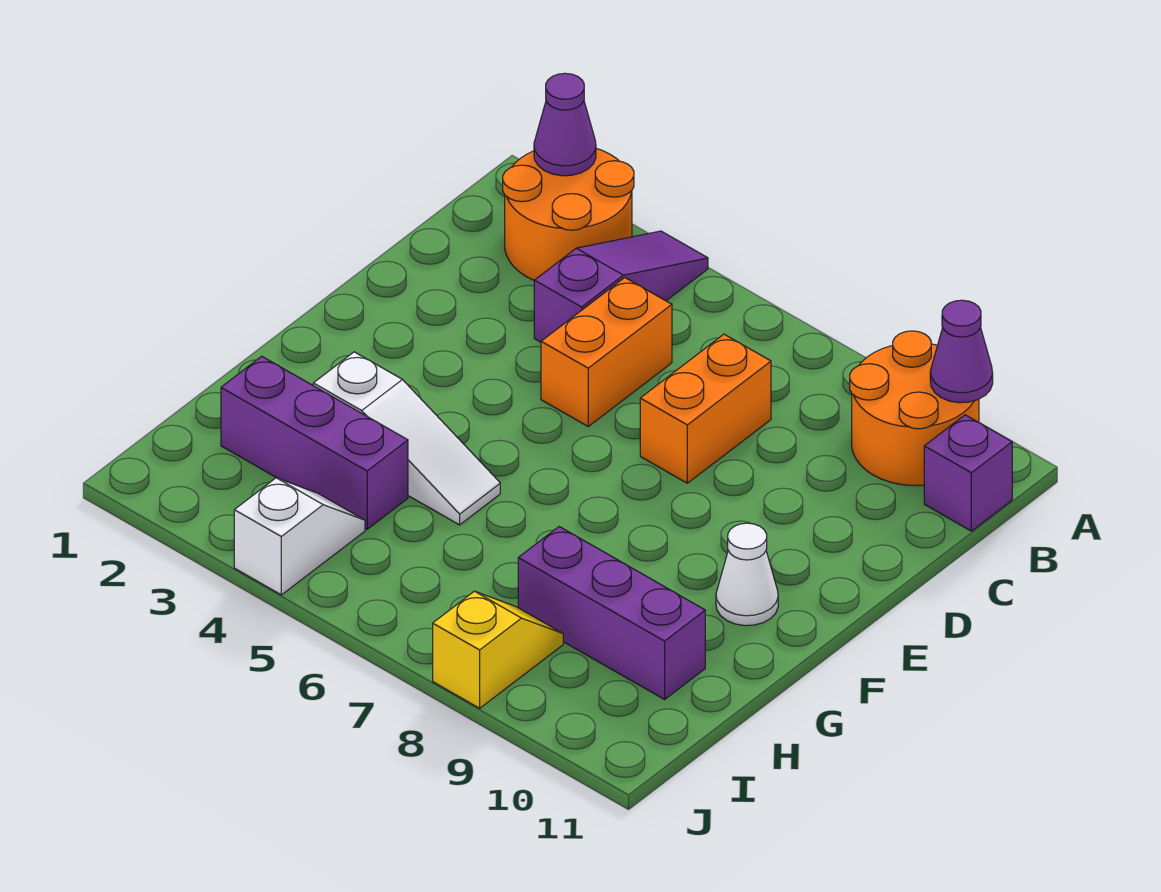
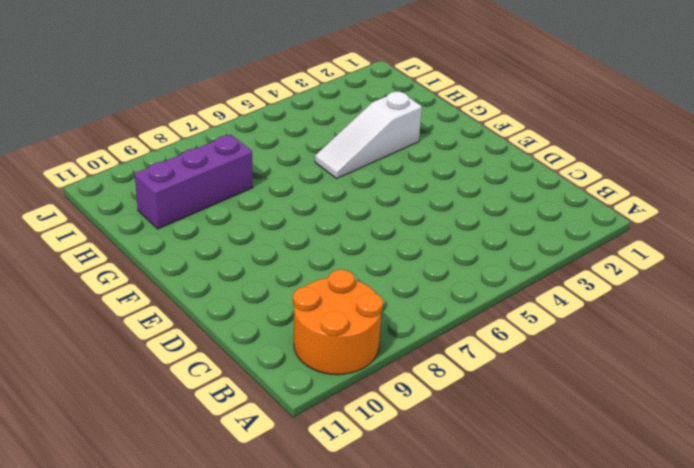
none -> orange 2x2 round brick [503,149,634,280]
none -> purple 1x3 slope [534,231,708,342]
none -> purple 1x1 brick [924,415,1012,531]

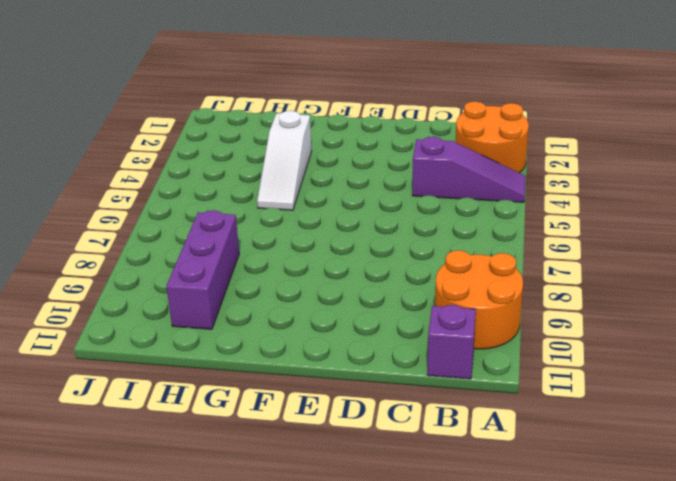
none -> orange 1x2 brick [541,278,672,426]
none -> orange 1x2 brick [640,334,771,483]
none -> white 1x1 cone [716,523,778,626]

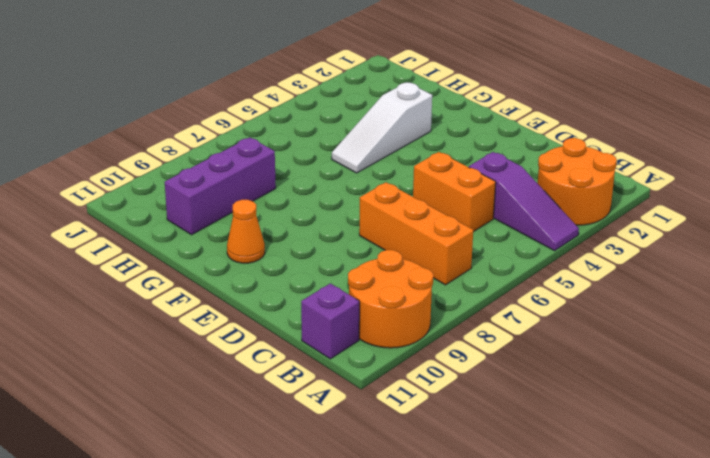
orange 1x3 brick [359,182,473,285] -> orange 1x2 brick [640,334,771,483]
orange 1x1 cone [227,200,265,263] -> white 1x1 cone [716,523,778,626]
none -> purple 1x3 brick [221,356,408,529]
none -> white 1x2 slope [234,478,365,595]
none -> yellow 1x2 slope [433,591,563,708]

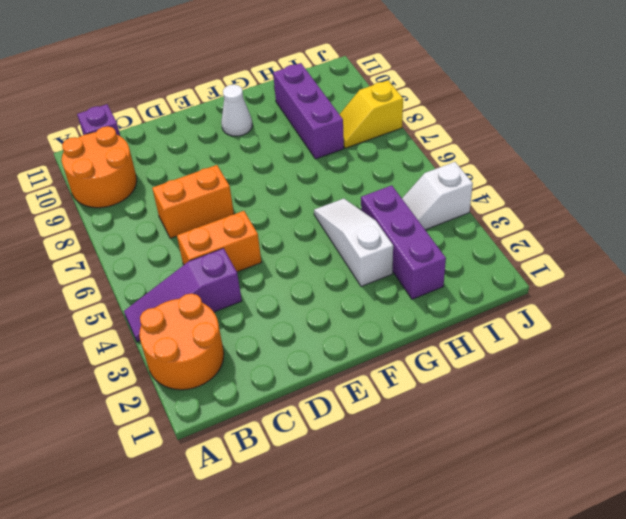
none -> purple 1x1 cone [534,73,596,176]
none -> purple 1x1 cone [930,300,993,403]

